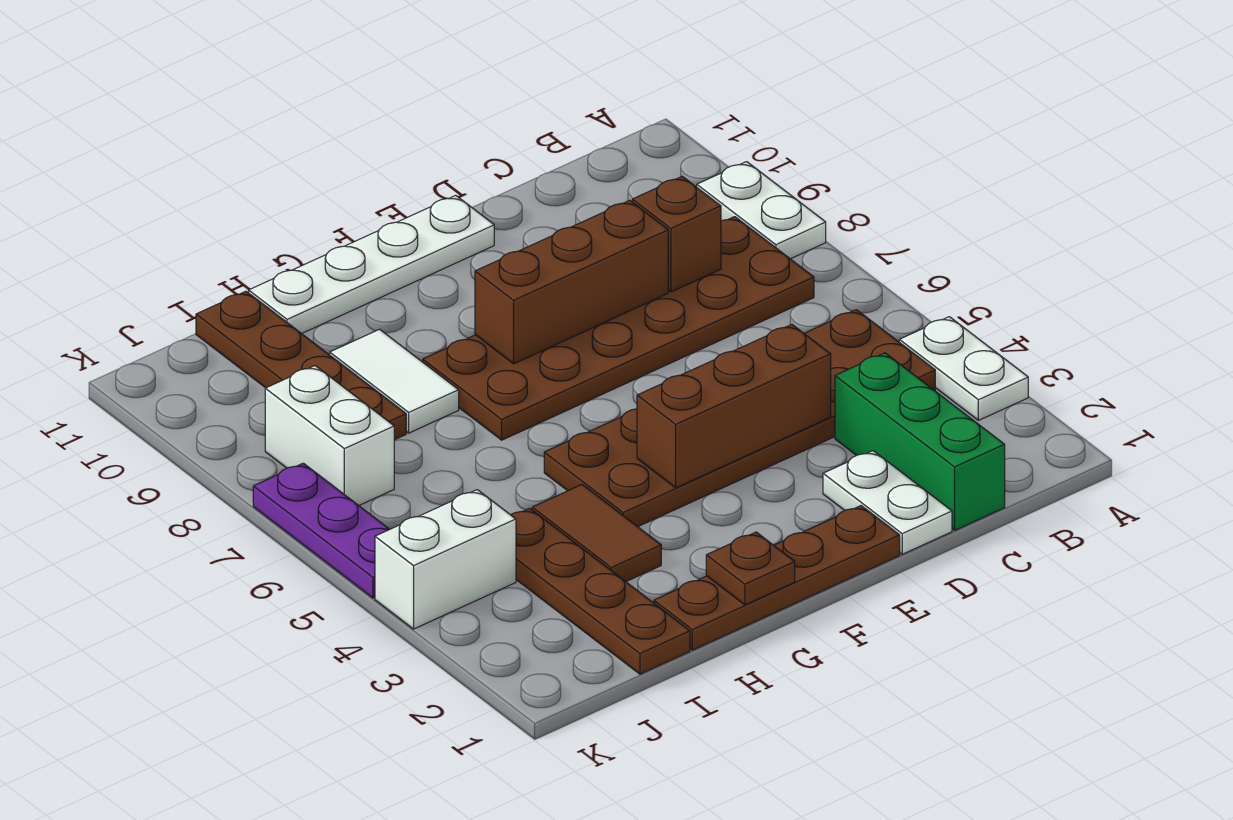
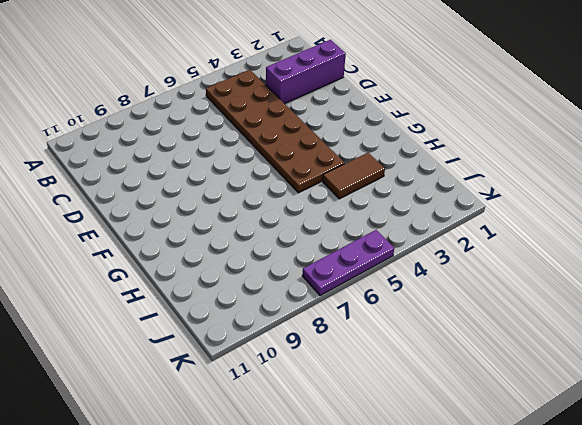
purple 1x3 brick [266,40,346,104] -> green 1x3 brick [835,353,1005,530]
none -> white 1x2 plate [899,317,1028,420]
none -> white 1x2 plate [697,162,826,259]
none -> brown 2x6 plate [423,217,814,440]

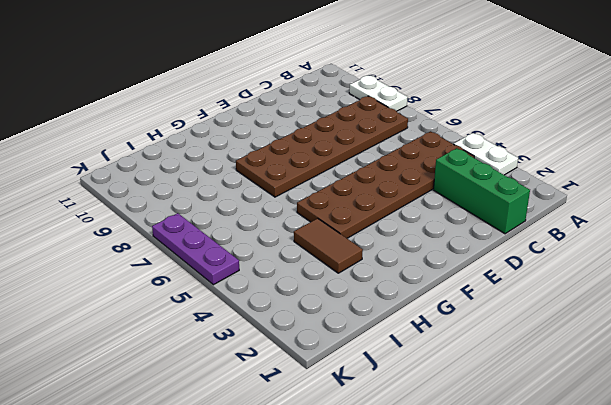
none -> white 1x2 plate [823,451,952,554]
none -> brown 1x4 plate [654,506,900,650]
none -> white 1x4 plate [249,195,494,334]

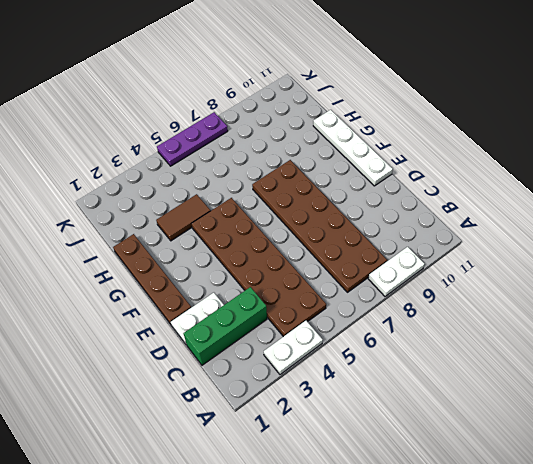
none -> white 1x2 tile [330,329,459,433]
none -> brown 1x4 plate [511,508,690,674]
none -> brown 1x4 plate [196,291,406,440]

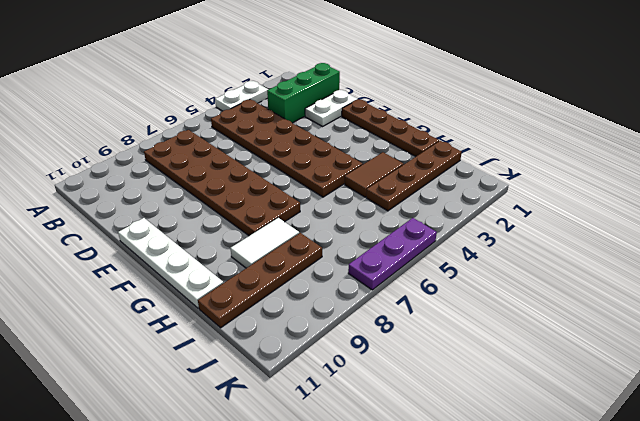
none -> white 1x2 plate [697,162,826,259]
none -> white 1x2 brick [375,490,516,629]
none -> white 1x2 brick [265,366,394,505]

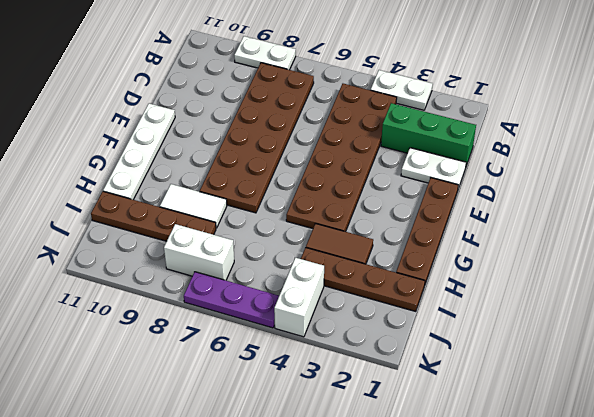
none -> brown 1x1 brick [632,176,721,292]
none -> brown 1x3 brick [637,325,831,488]
none -> brown 1x3 brick [475,200,668,364]

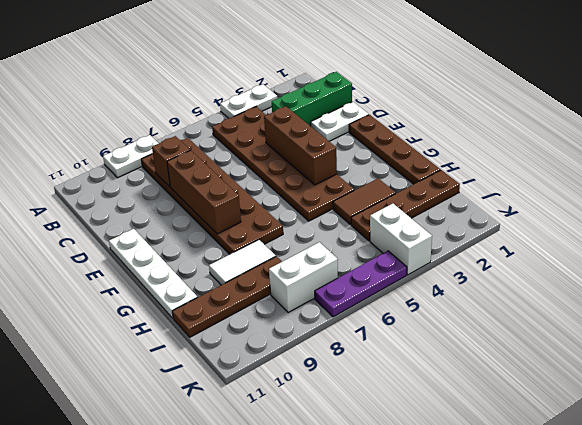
none -> brown 1x1 plate [706,532,795,605]

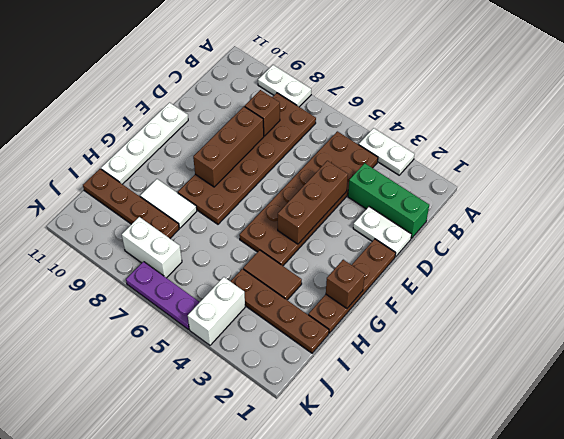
brown 1x1 brick [326,260,365,308] -> brown 1x1 plate [706,532,795,605]

